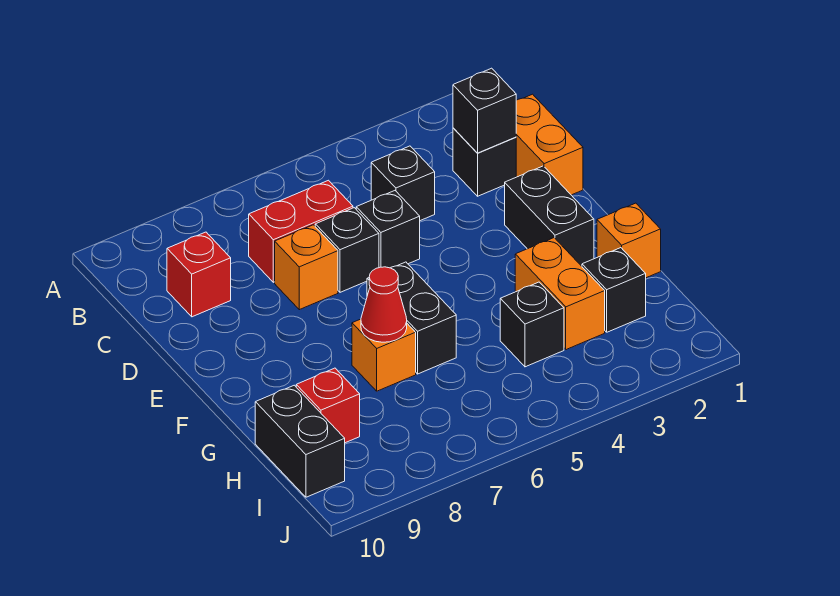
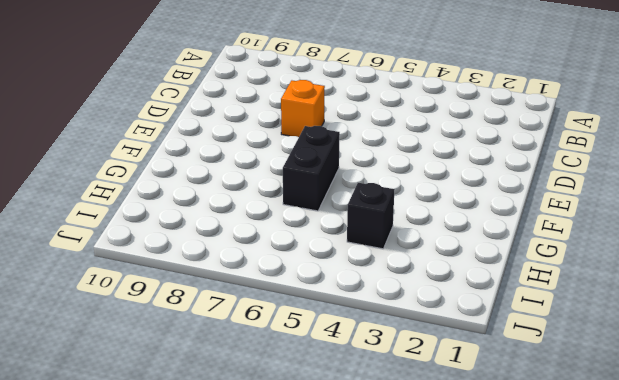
none -> orange 1x2 brick [516,94,583,195]
none -> black 1x1 brick [453,128,516,196]
none -> black 1x1 brick [371,146,435,221]

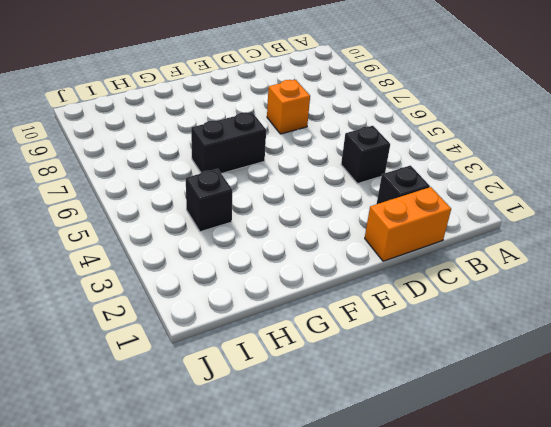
none -> red 1x2 brick [249,180,353,282]
none -> red 1x1 brick [167,232,231,317]
none -> black 1x1 brick [356,191,420,268]

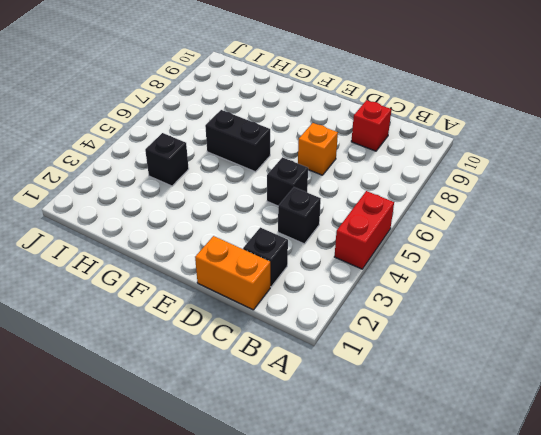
red 1x2 brick [335,191,394,269] -> red 1x2 brick moved to [249,180,353,282]
none -> black 1x1 brick [315,208,379,292]
none -> black 1x2 brick [505,166,594,266]
none -> orange 1x1 brick [597,203,661,278]

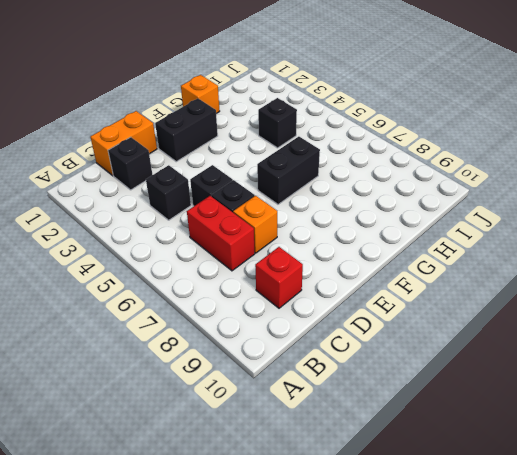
none -> orange 1x2 brick [515,238,605,350]
none -> orange 1x1 brick [352,319,416,391]
none -> black 1x1 brick [582,248,646,332]

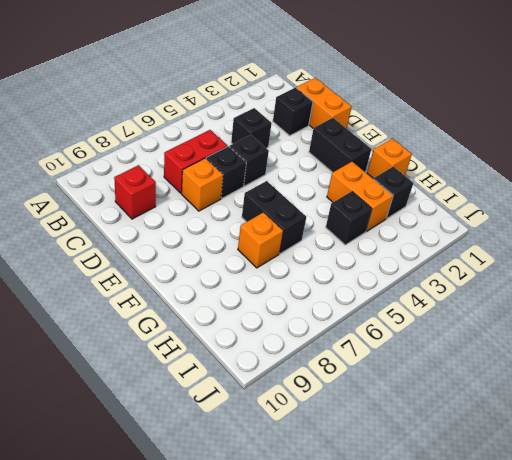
none -> red 1x1 brick [296,368,360,443]
none -> black 1x2 brick [255,385,345,497]
none -> black 1x1 brick [453,68,516,153]

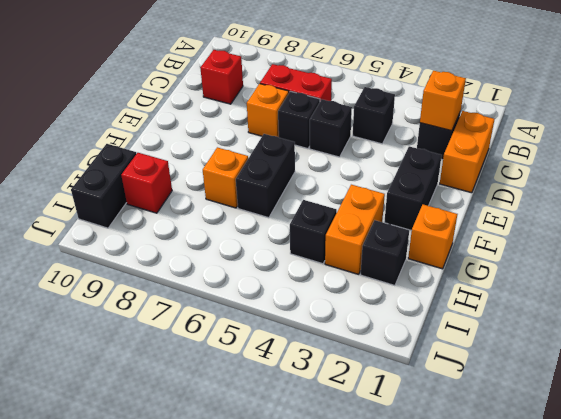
orange 1x1 brick [420,71,466,131] -> black 1x1 brick [453,68,516,153]
none -> red 1x1 cone [361,267,407,342]

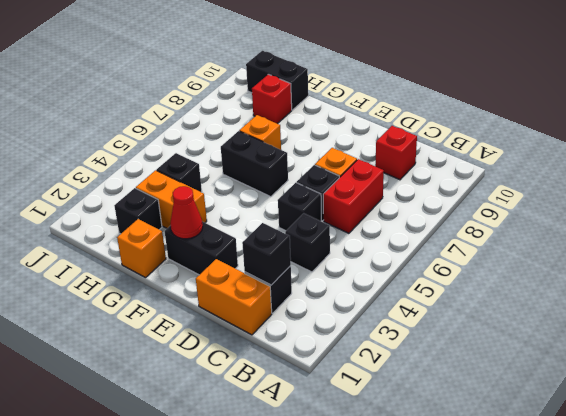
red 1x1 cone [170,186,203,239] -> red 1x1 cone moved to [361,267,407,342]

